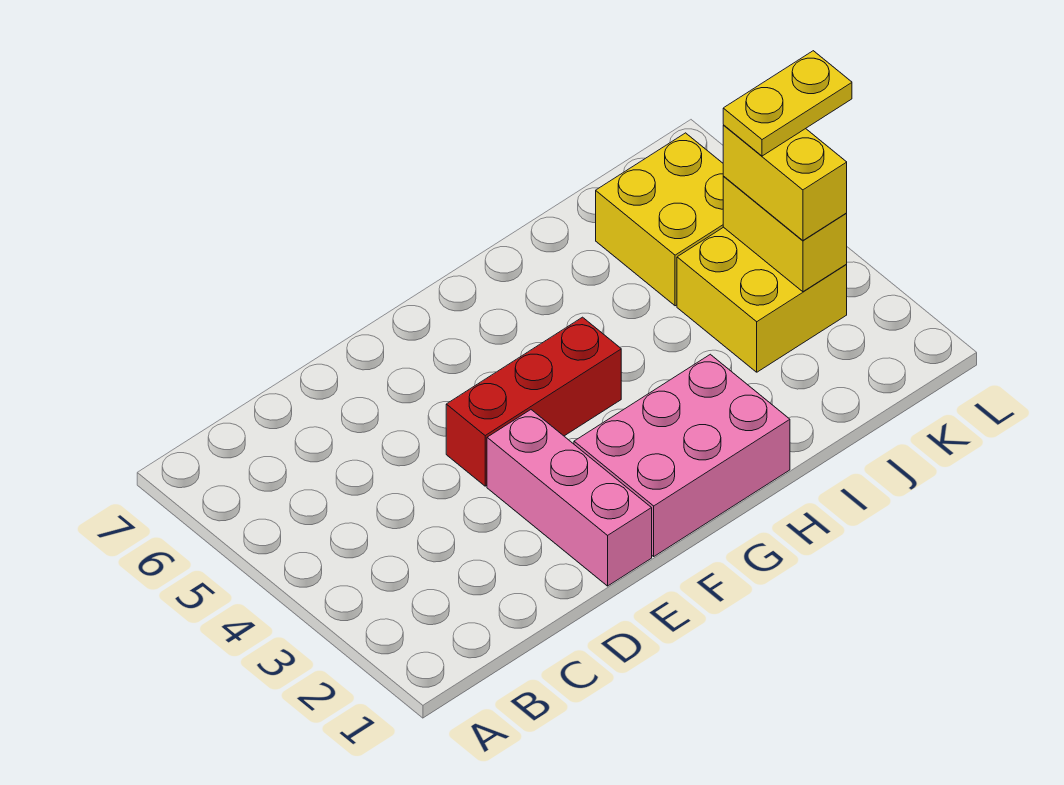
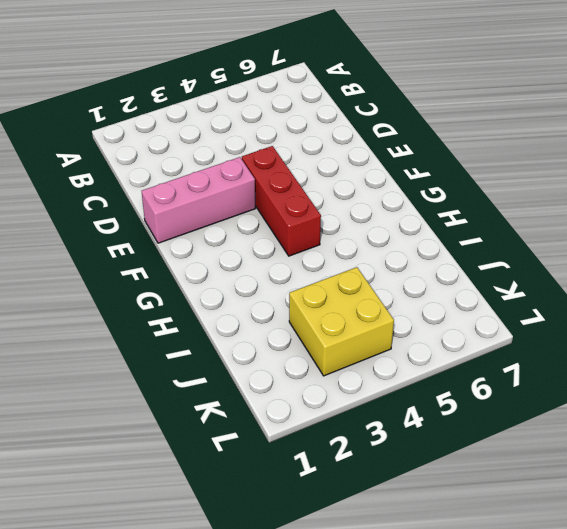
none -> pink 2x3 brick [574,354,790,556]
none -> yellow 2x2 brick [596,133,723,306]

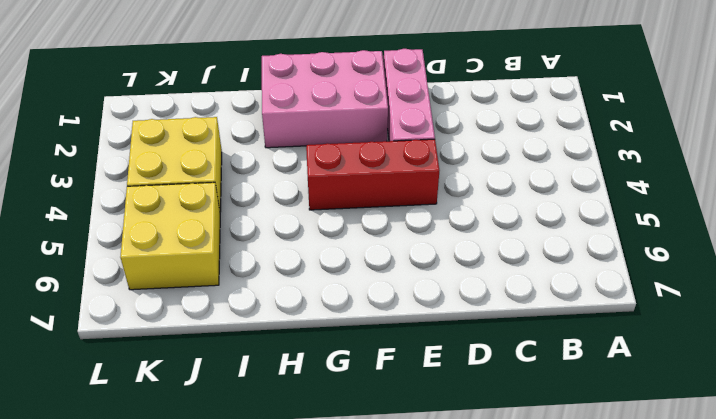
none -> yellow 1x2 brick [723,176,847,292]
none -> yellow 1x2 brick [723,125,847,240]

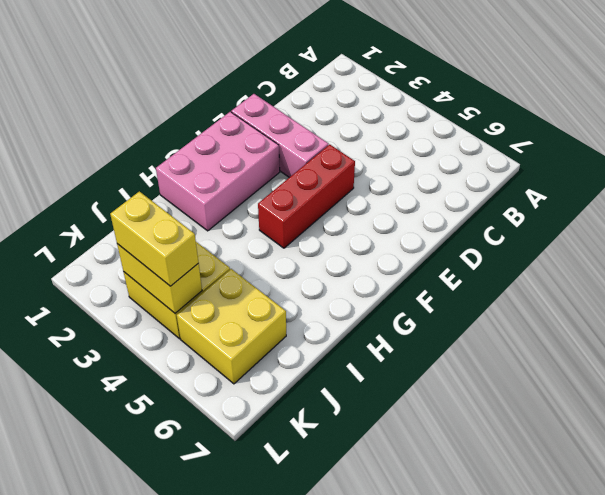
none -> yellow 1x2 plate [723,51,852,156]

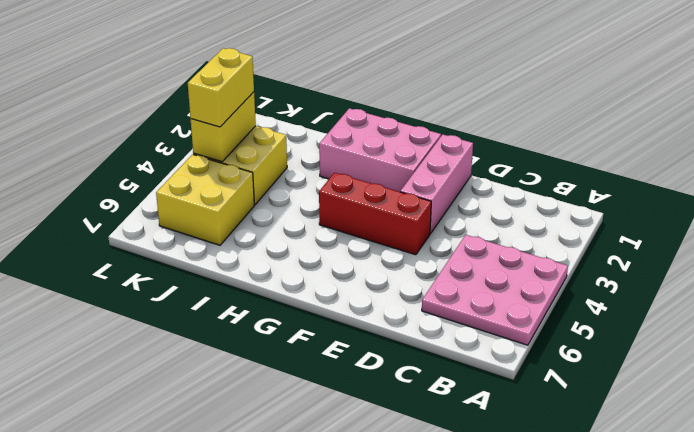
pink 3x3 plate [422,235,568,345] -> none
none -> yellow 1x2 plate [723,51,852,156]

